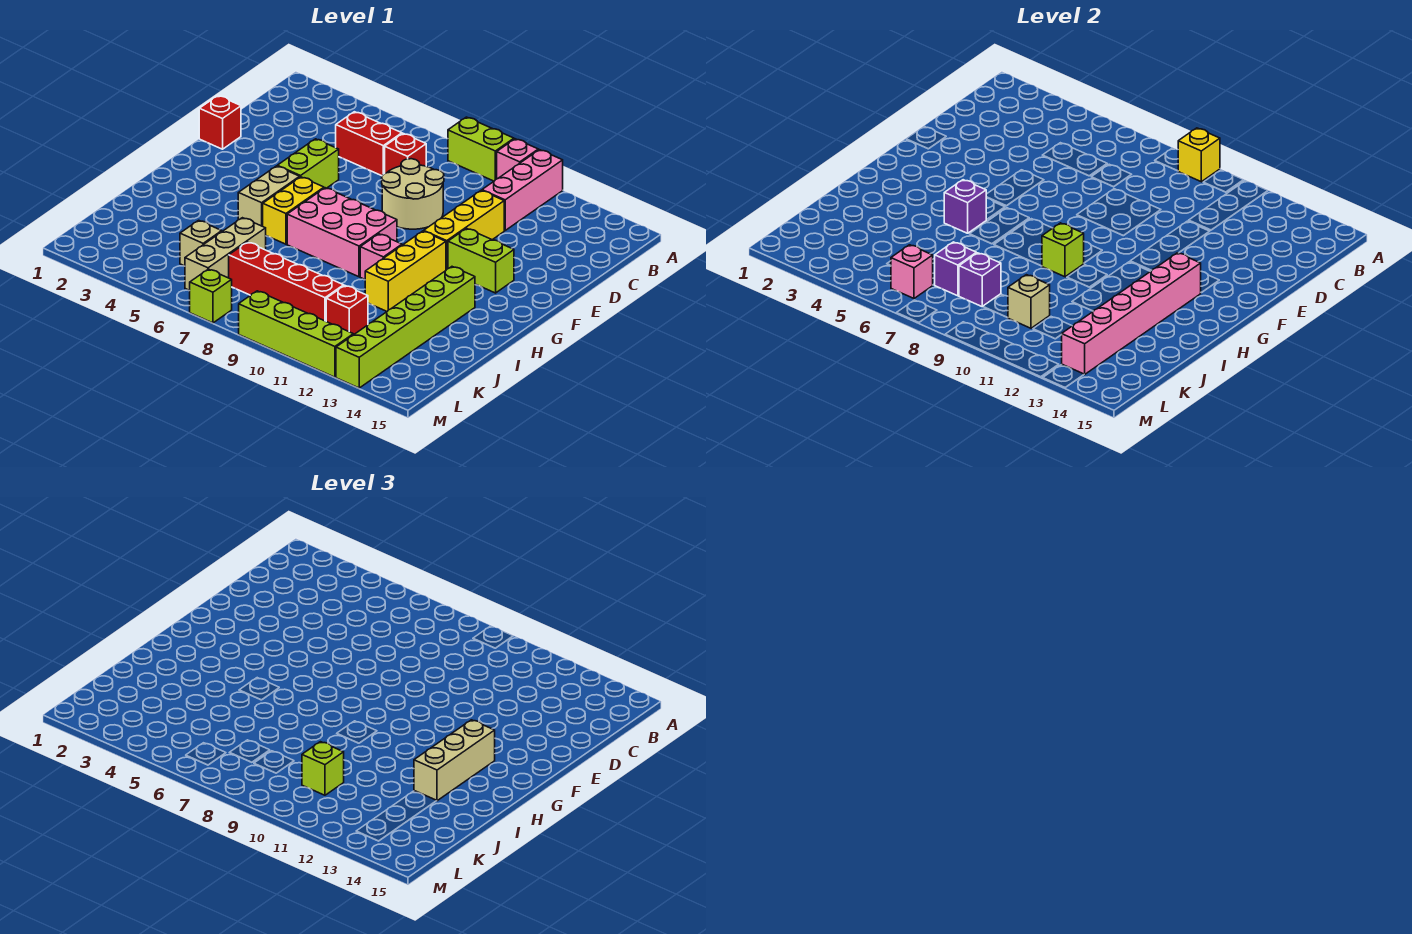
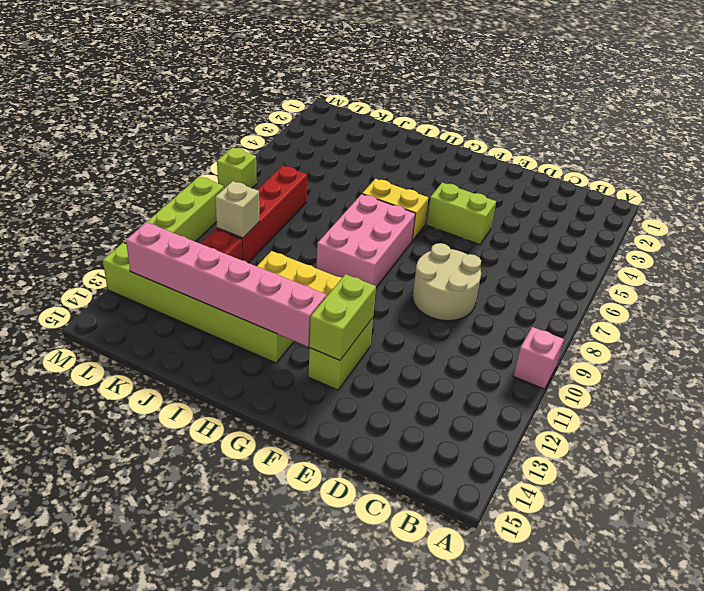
lime 1x2 brick [309,274,376,360] -> lime 1x2 brick moved to [448,117,514,181]
none -> pink 1x3 brick [482,150,563,230]
none -> red 1x2 brick [336,112,402,176]
none -> red 1x1 brick [385,134,426,173]
none -> yellow 1x3 brick [424,190,504,270]

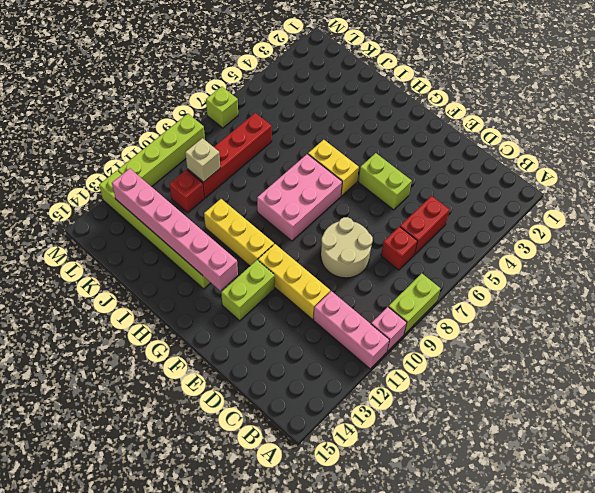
none -> red 1x1 brick [199,96,241,149]
none -> tan 1x2 brick [238,166,300,226]
none -> pink 1x1 brick [360,234,402,279]
none -> tan 1x3 brick [185,218,266,290]

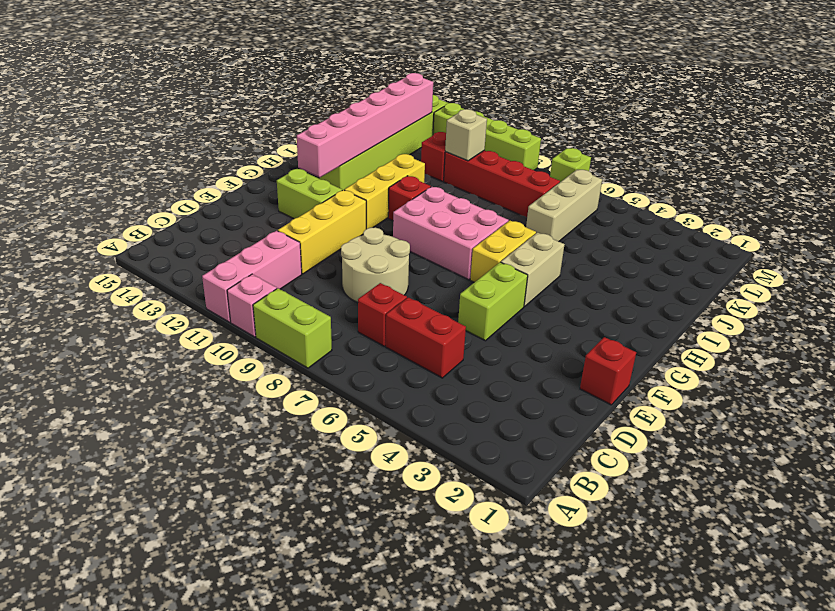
red 1x1 brick [388,176,431,221] -> pink 1x1 brick [360,234,402,279]
none -> tan 1x1 brick [180,220,222,266]
none -> yellow 1x1 brick [1178,128,1220,182]
none -> purple 1x1 brick [944,180,986,233]
none -> lime 1x1 brick [1042,223,1084,277]

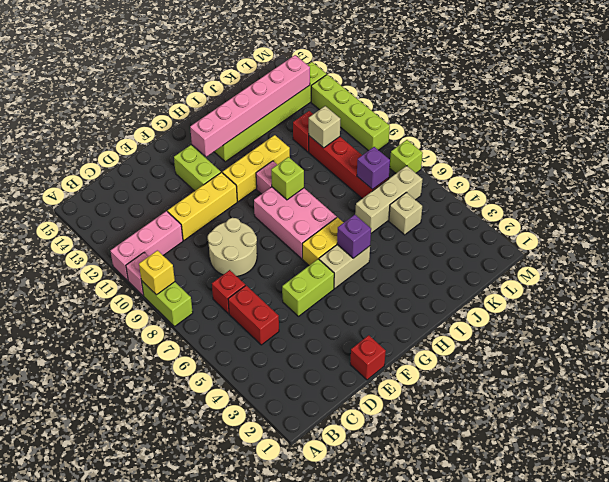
none -> purple 1x1 brick [959,253,1001,307]
none -> pink 1x1 brick [891,245,933,298]
none -> tan 1x3 brick [414,720,495,801]
none -> lime 1x1 brick [302,742,344,795]

